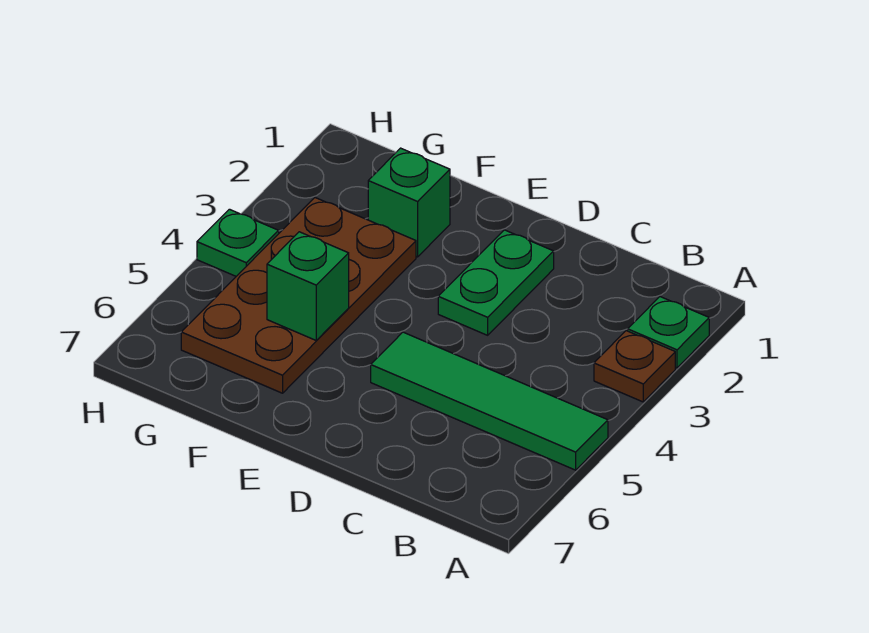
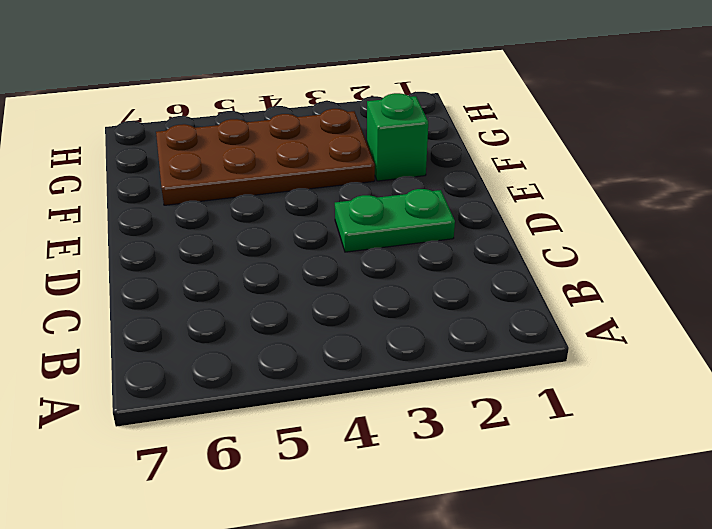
none -> green 1x1 plate [628,297,709,368]
none -> brown 1x1 plate [594,331,675,402]

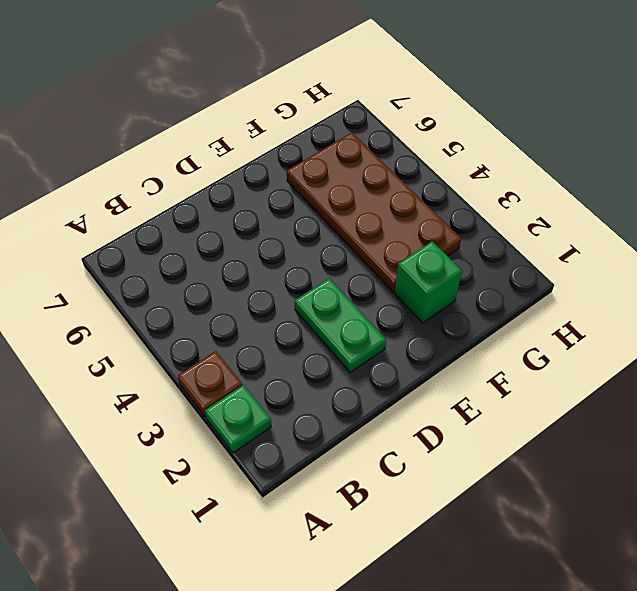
none -> green 1x4 tile [371,332,608,470]
none -> green 1x1 plate [197,209,279,276]

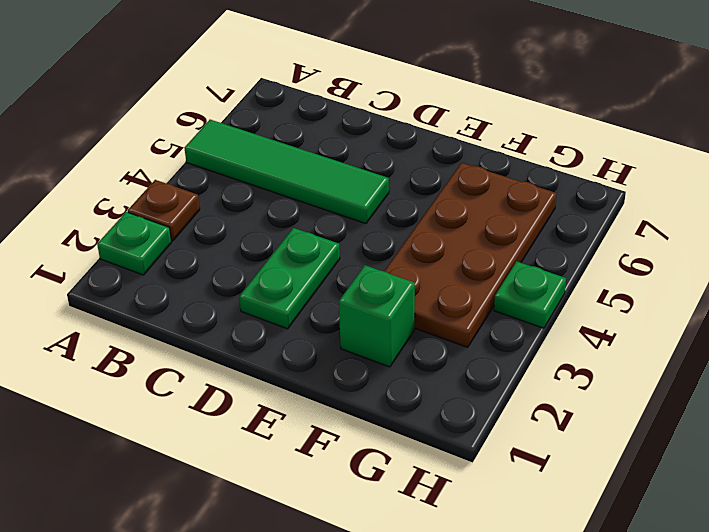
none -> green 1x1 brick [267,232,349,341]

